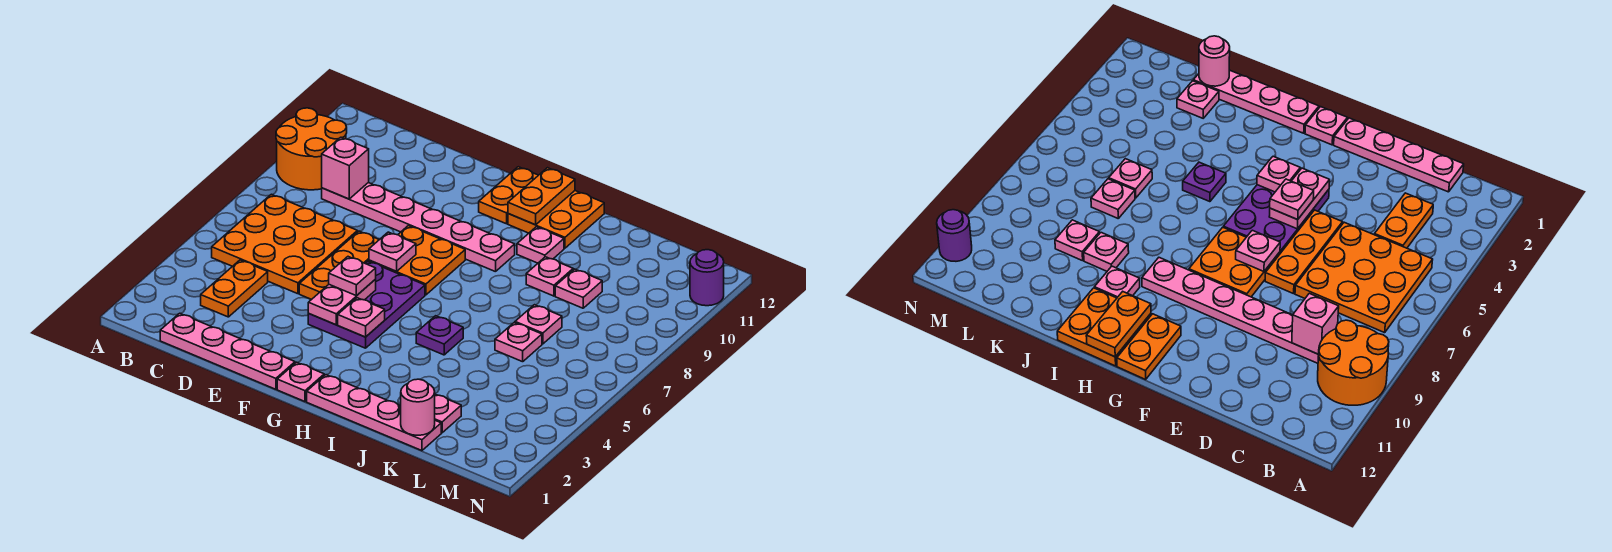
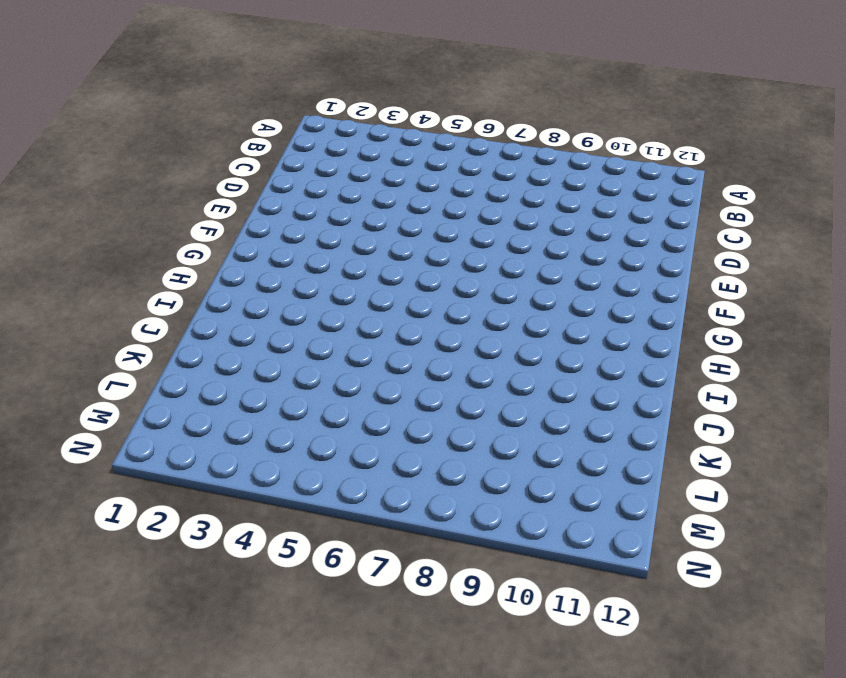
none -> orange 2x2 round brick [276,108,347,190]
none -> orange 3x3 plate [212,194,357,294]
none -> pink 1x4 plate [160,313,295,389]

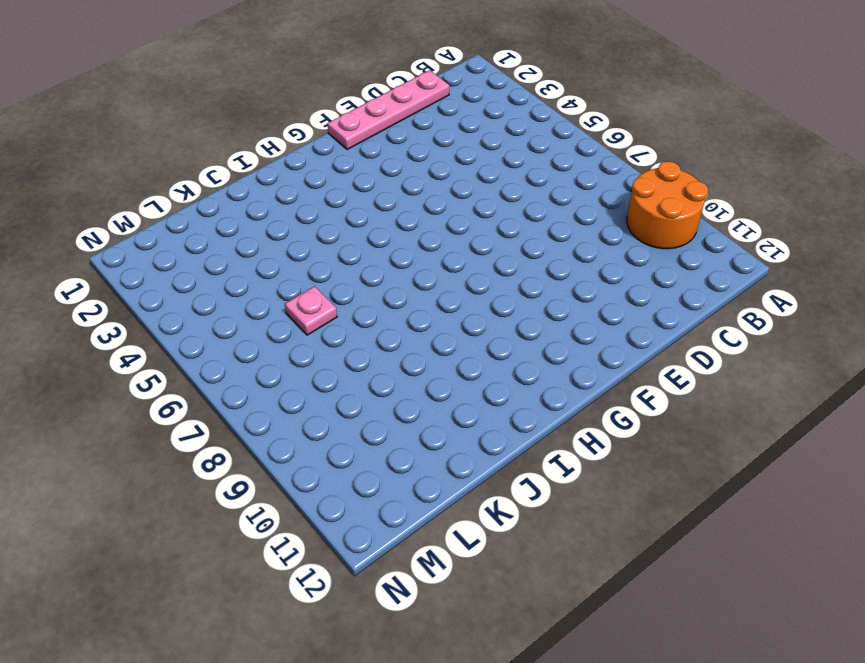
none -> orange 3x3 plate [212,194,357,294]
none -> orange 1x2 plate [201,260,268,317]
none -> pink 1x6 plate [322,183,515,272]

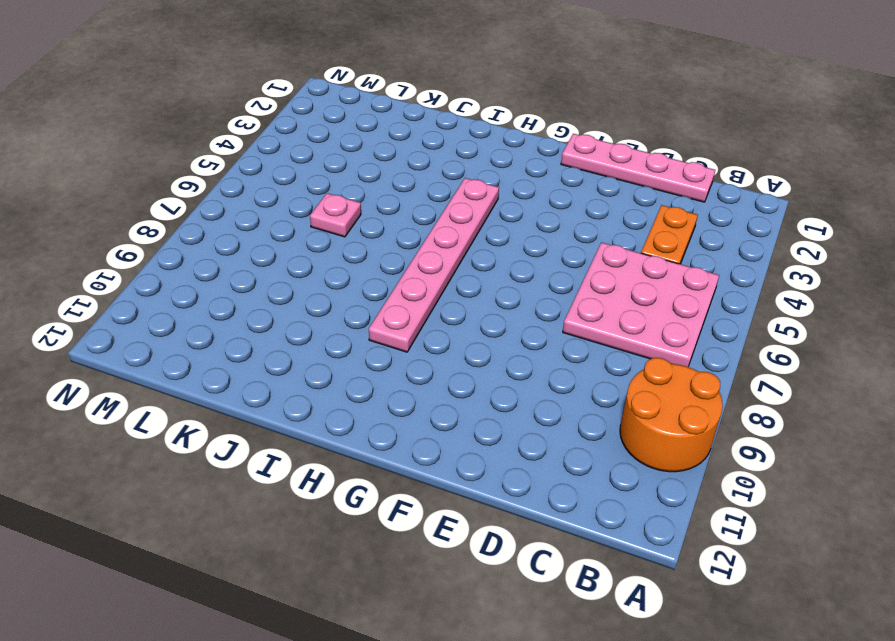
pink 3x3 plate [563,242,719,367] -> orange 3x3 plate [212,194,357,294]
pink 1x6 plate [369,178,499,352] -> pink 1x6 plate turned to [322,183,515,272]
none -> orange 1x3 plate [299,231,379,300]
none -> purple 2x3 plate [308,261,425,348]
none -> orange 2x2 plate [369,226,465,295]

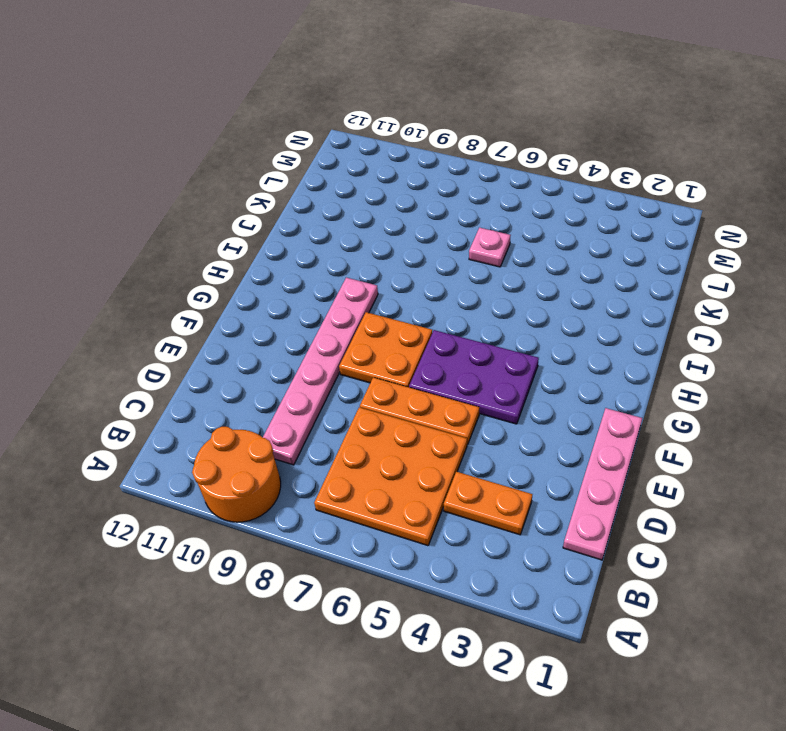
none -> pink 1x1 plate [277,362,324,402]
none -> orange 1x2 plate [479,167,538,224]
none -> pink 1x4 plate [307,375,441,451]

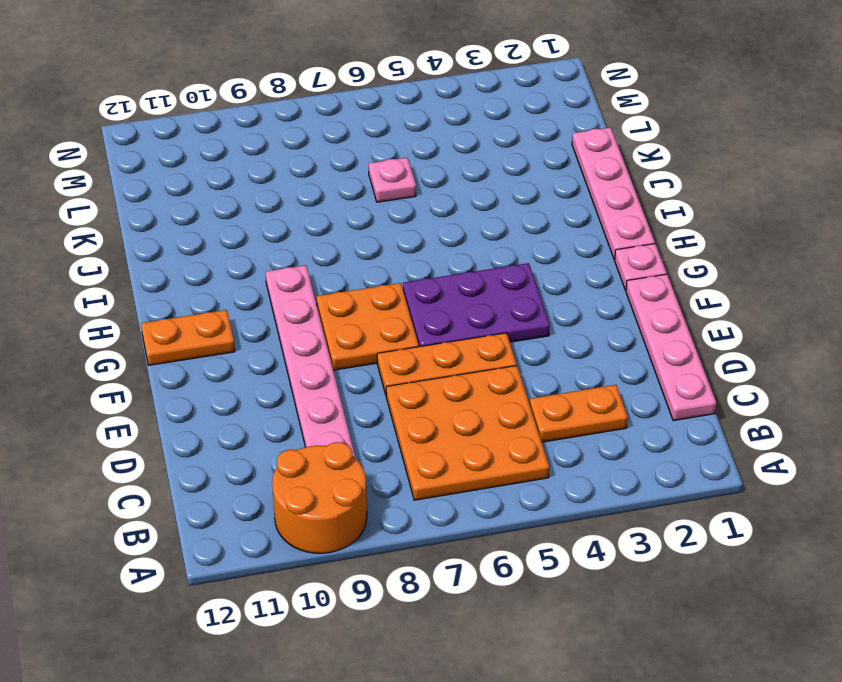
none -> orange 2x2 plate [508,191,604,248]
none -> purple 1x1 plate [416,316,463,355]
none -> pink 1x1 plate [517,227,564,263]

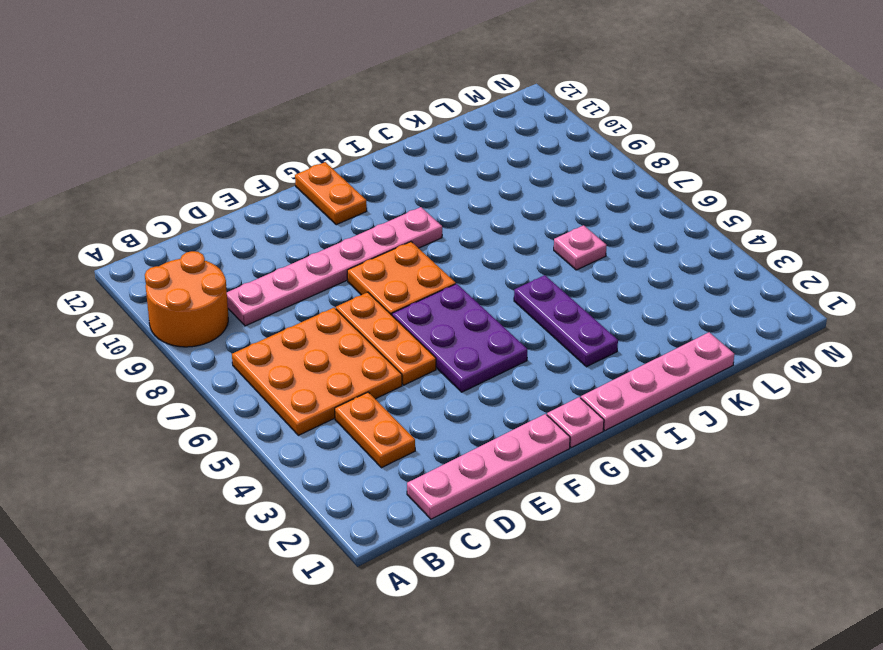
purple 1x3 plate [514,275,618,367] -> purple 1x1 plate [416,316,463,355]
none -> orange 2x2 plate [508,191,604,248]
none -> pink 1x1 plate [517,227,564,263]
none -> pink 1x1 plate [526,257,573,296]

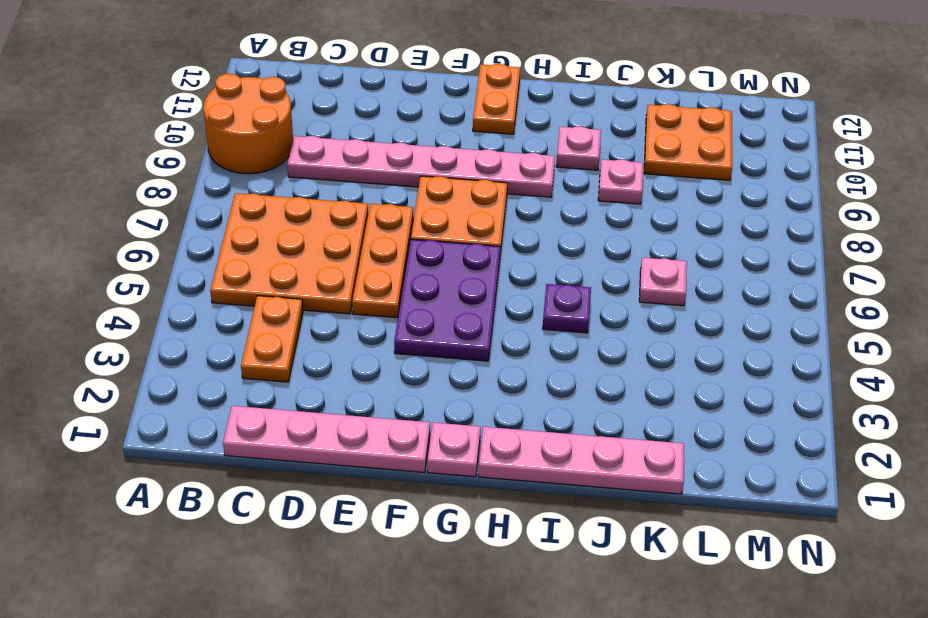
orange 2x2 plate [644,104,732,180] -> orange 2x2 plate moved to [508,191,604,248]
none -> pink 1x1 plate [435,394,461,433]
none -> pink 1x1 plate [515,305,562,344]
none -> pink 1x1 plate [555,269,602,308]

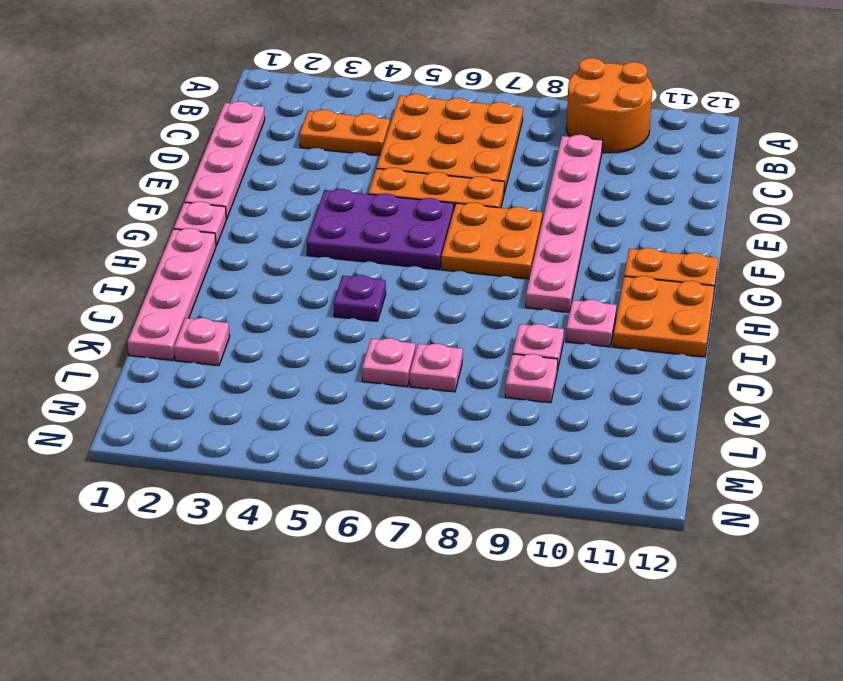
none -> purple 1x1 round brick [690,250,724,306]
none -> pink 1x1 brick [322,137,369,199]
none -> pink 1x2 plate [308,280,376,325]

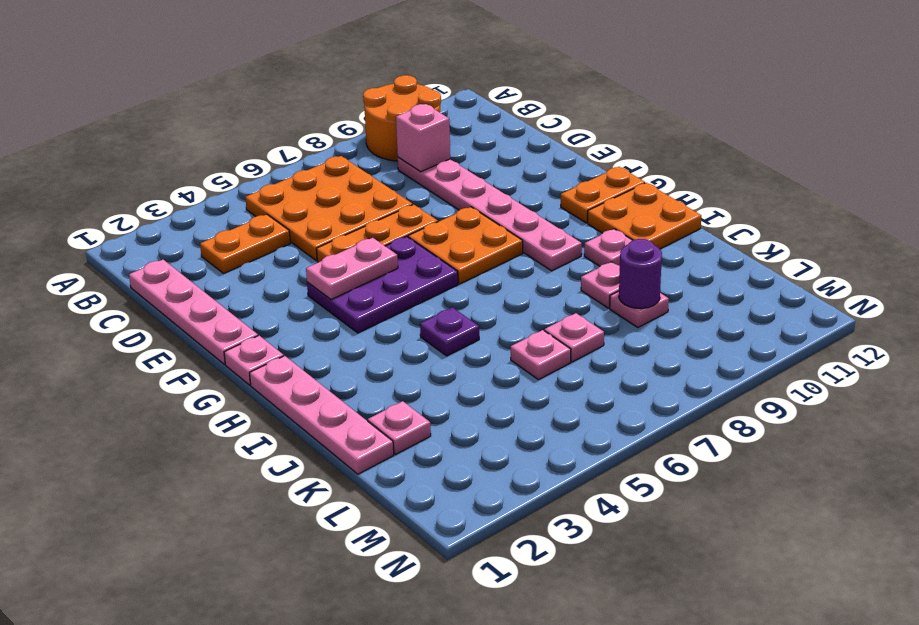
purple 1x1 round brick [619,239,662,309] -> purple 1x1 round brick moved to [690,250,724,306]
none -> pink 1x1 plate [369,232,416,271]
none -> pink 1x1 plate [338,298,385,337]
none -> orange 1x2 plate [508,168,575,225]

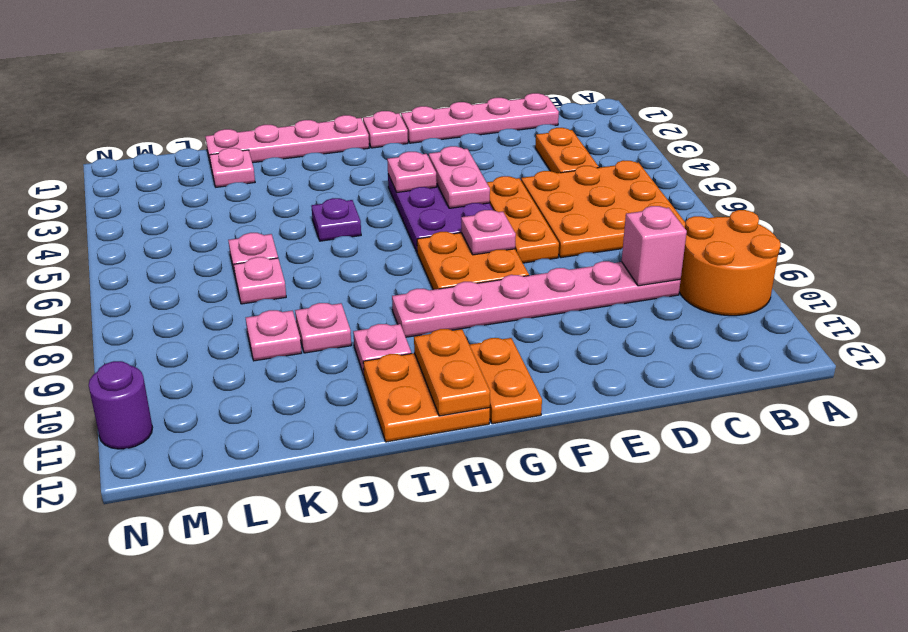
none -> pink 1x1 round brick [401,379,435,435]
none -> pink 1x1 plate [329,257,376,295]

